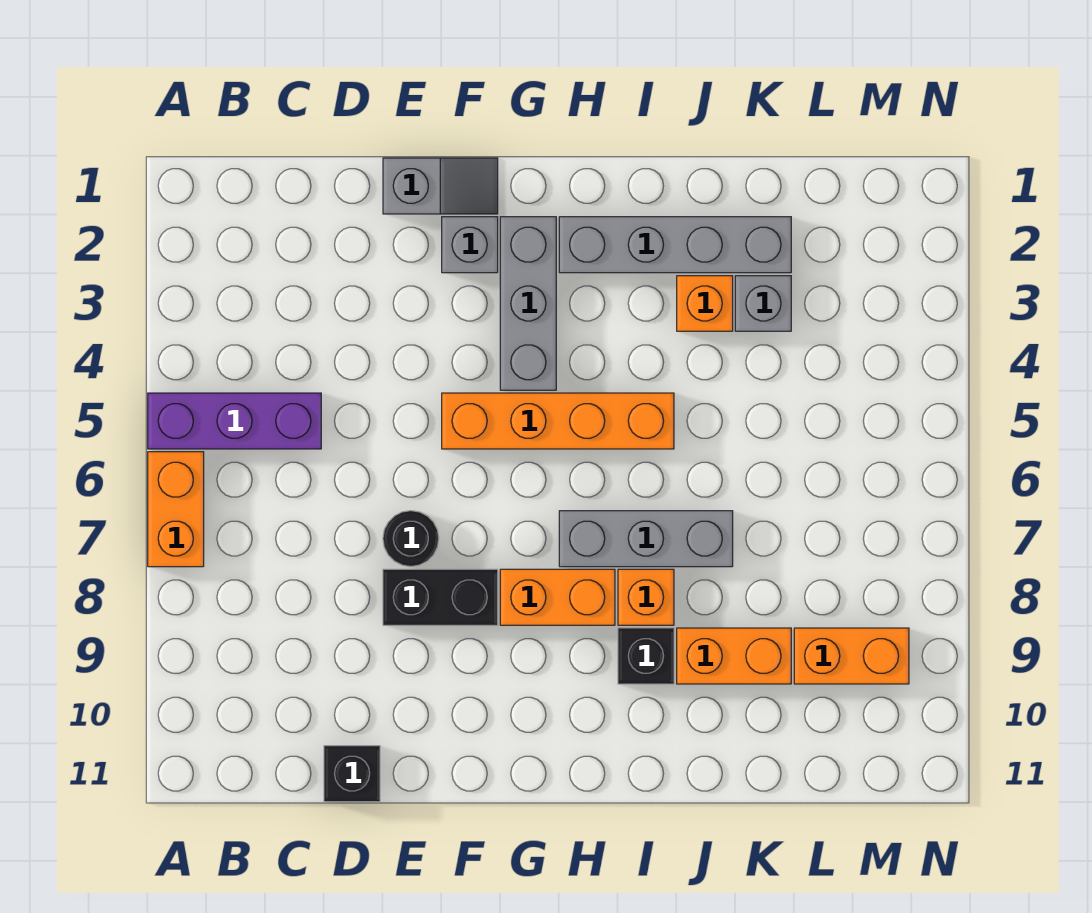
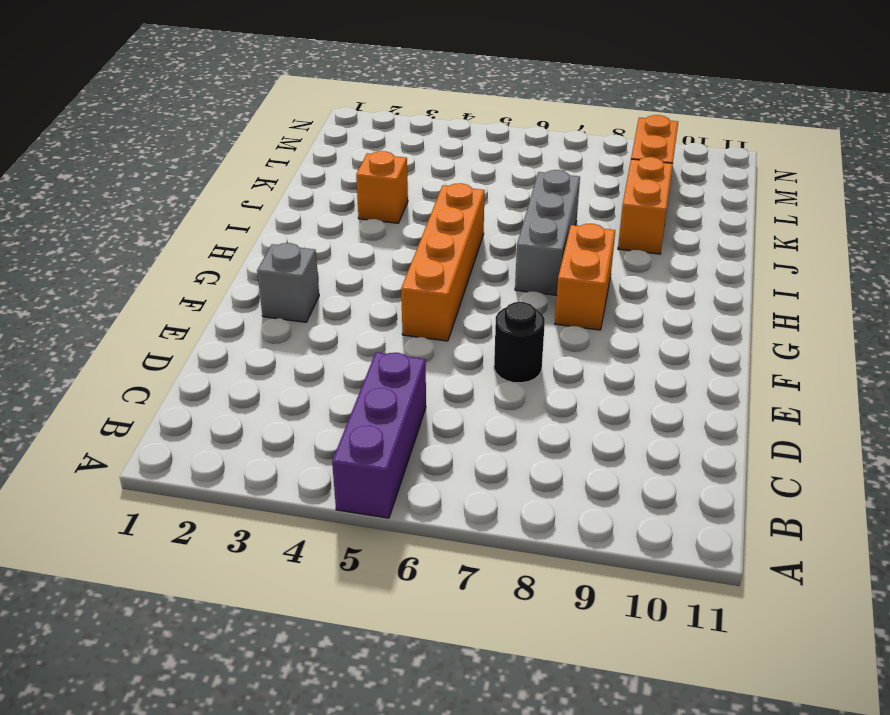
none -> orange 1x2 brick [148,452,204,567]
none -> black 1x1 brick [324,746,380,802]
none -> grey 1x2 slope [383,158,498,214]

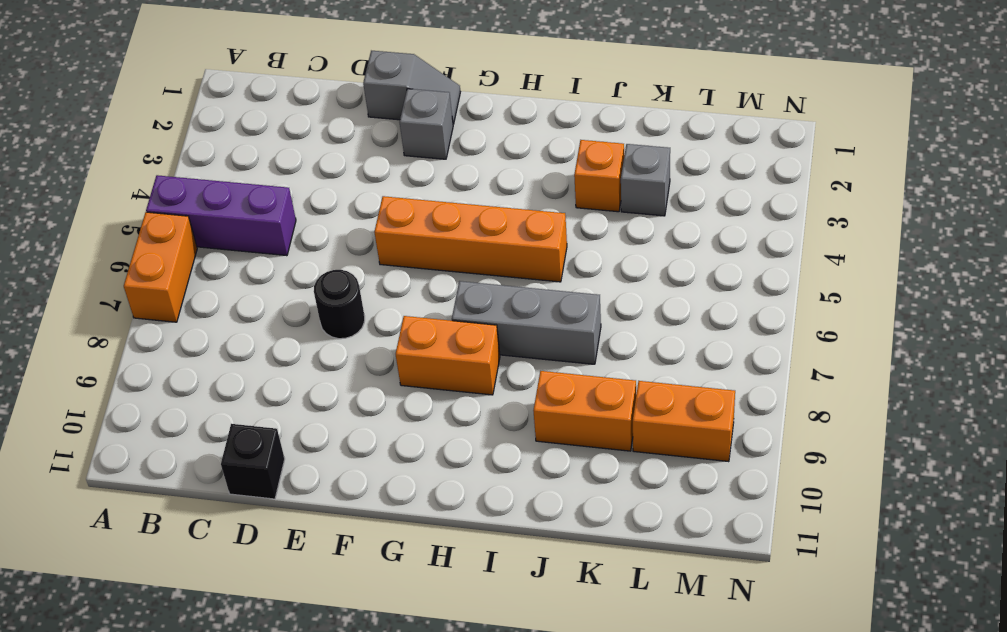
none -> black 1x2 brick [383,569,498,625]
none -> grey 1x3 brick [500,217,556,390]
none -> grey 1x4 brick [559,217,791,273]

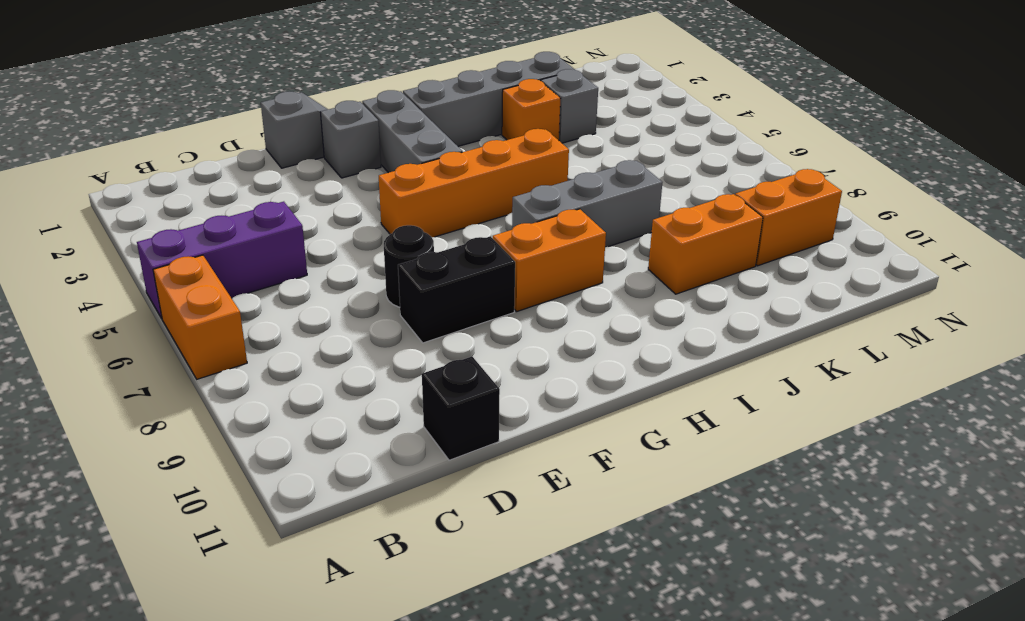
none -> orange 1x1 brick [618,569,674,625]
none -> black 1x1 brick [618,628,674,684]

